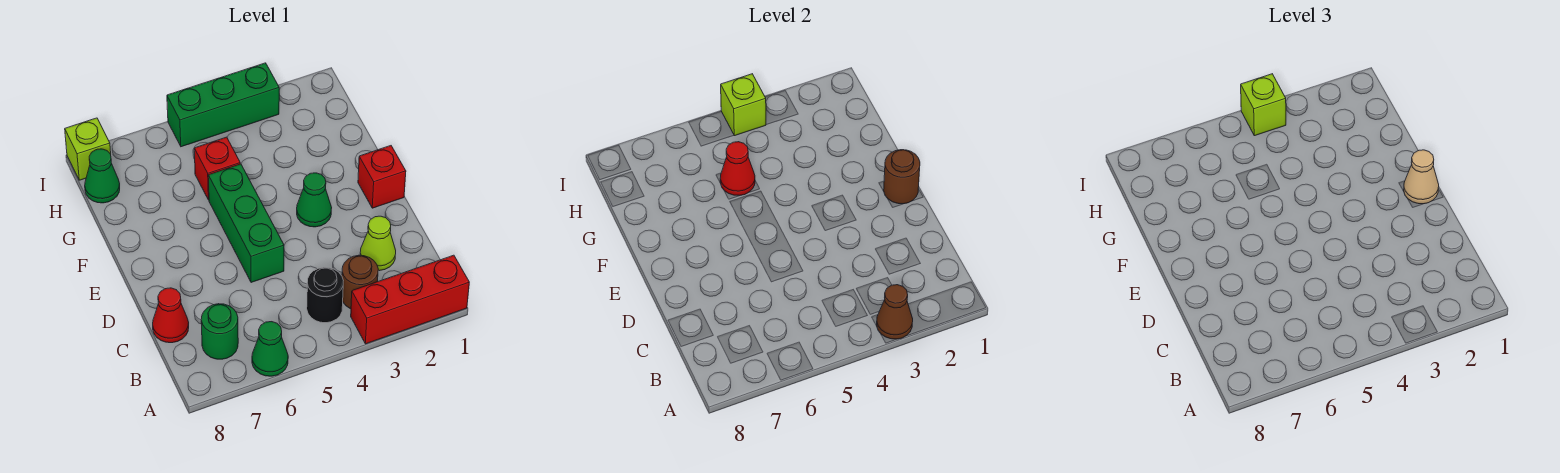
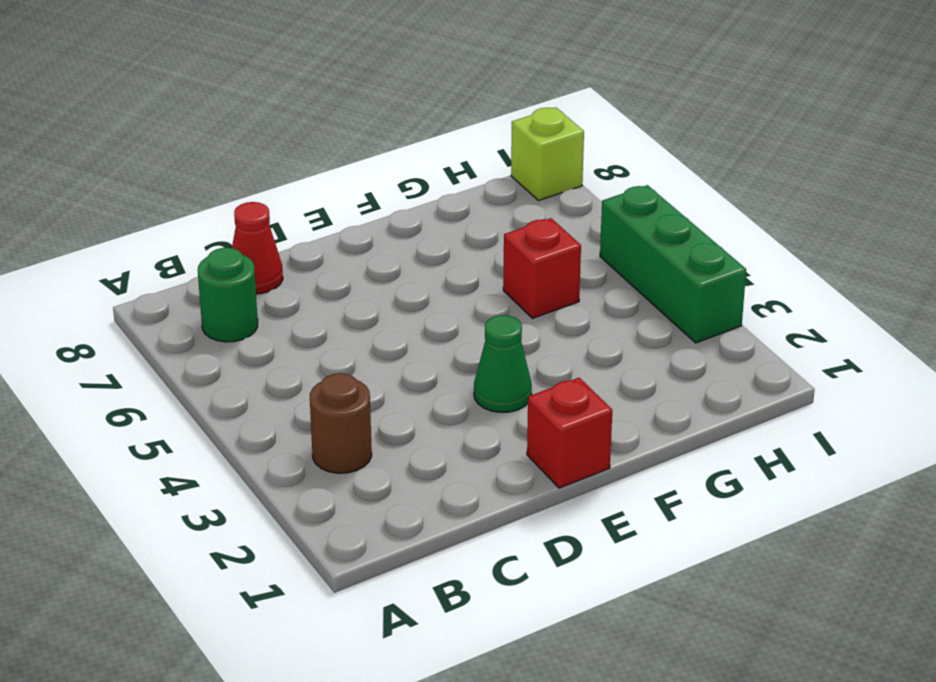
none -> red 1x3 brick [351,255,469,344]
none -> green 1x1 cone [252,322,288,376]
none -> black 1x1 round brick [307,267,343,323]

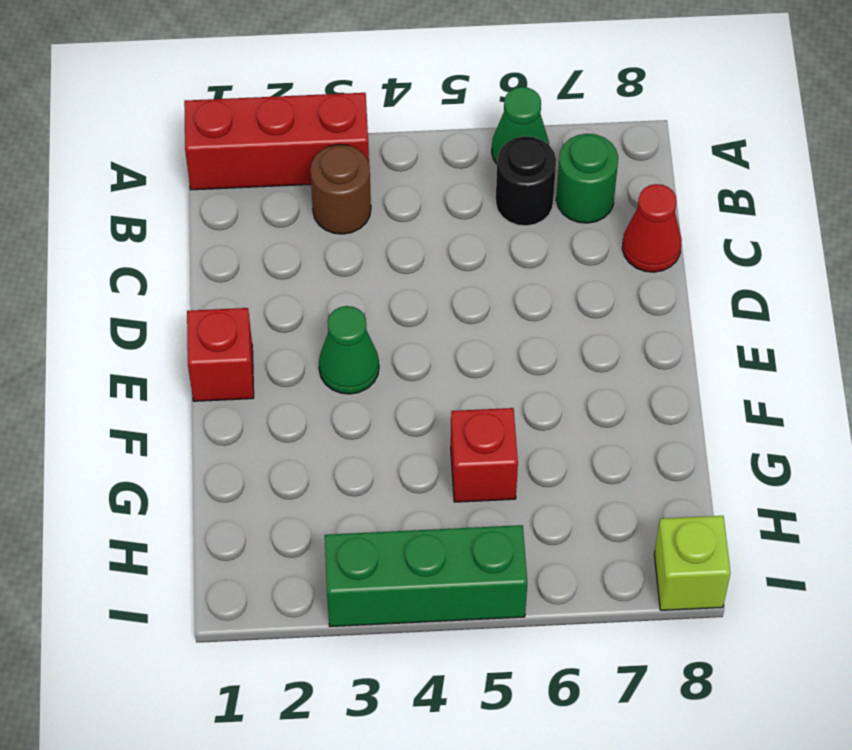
black 1x1 round brick [496,136,556,226] -> black 1x1 round brick moved to [307,267,343,323]
none -> lime 1x1 cone [360,216,396,271]
none -> green 1x3 brick [208,164,284,283]
none -> green 1x1 cone [85,149,120,203]

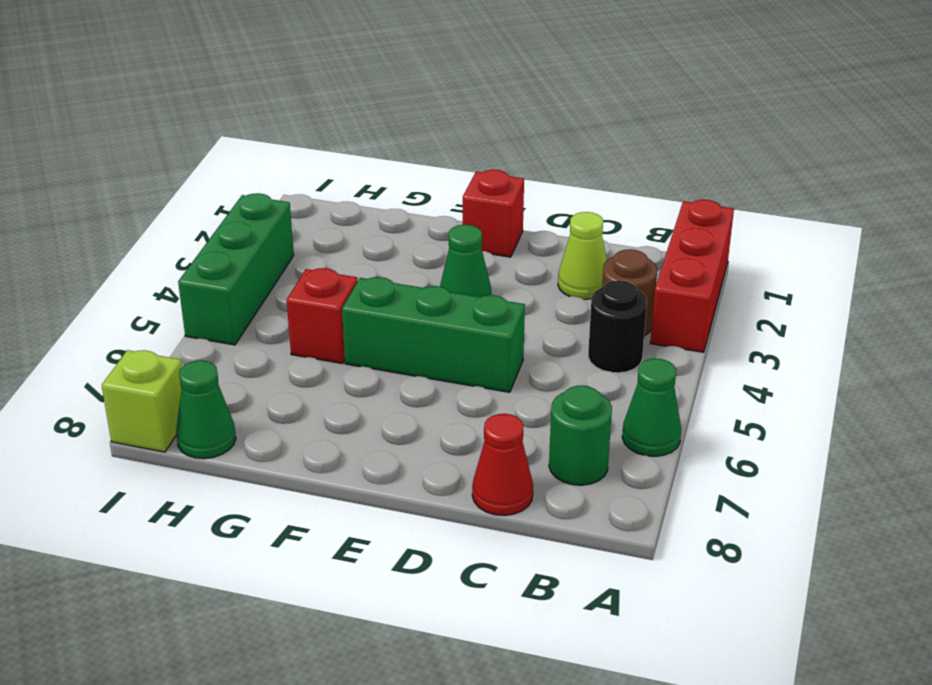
none -> brown 1x1 cone [877,285,913,339]
none -> brown 1x1 round brick [884,150,920,204]
none -> red 1x1 cone [720,142,755,196]

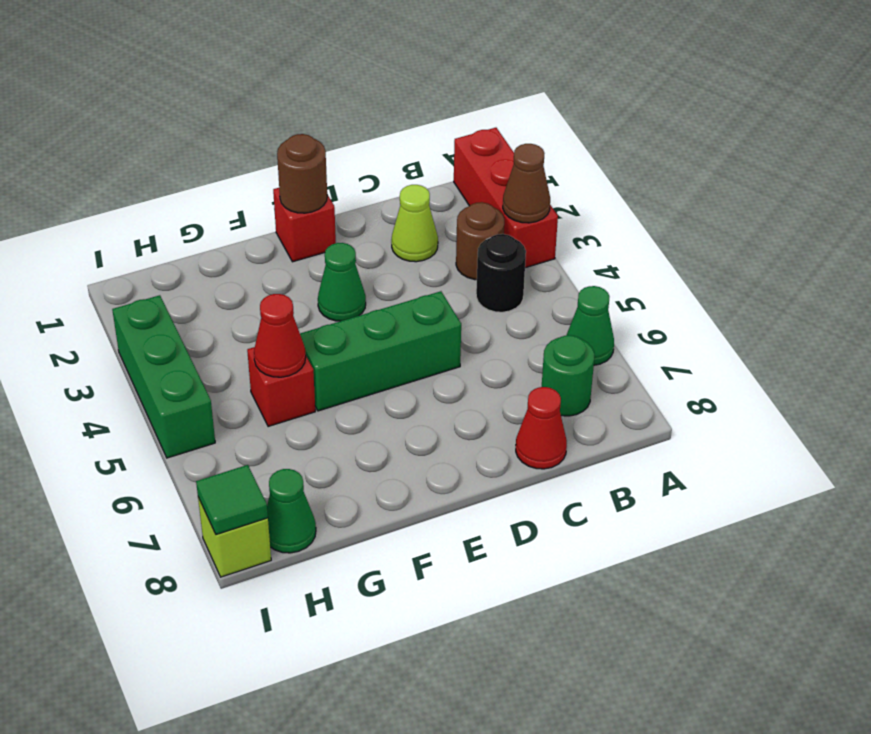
green 1x1 tile [196,465,268,535] -> none
none -> lime 1x1 brick [721,74,766,136]
none -> tan 1x1 cone [1404,150,1439,204]
none -> lime 1x1 brick [1241,74,1286,136]

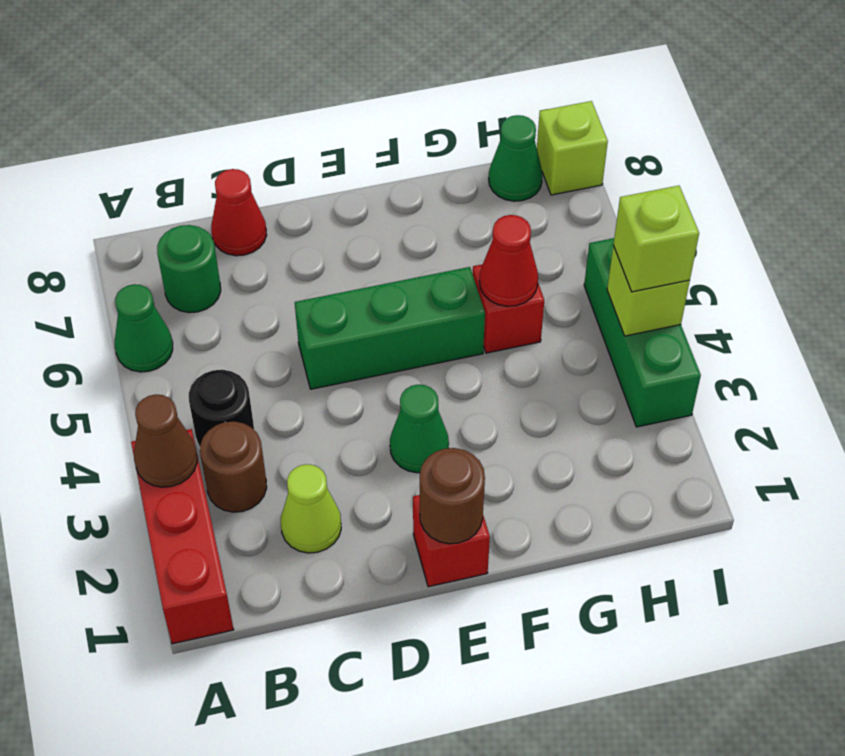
none -> tan 1x1 cone [1404,150,1439,204]

